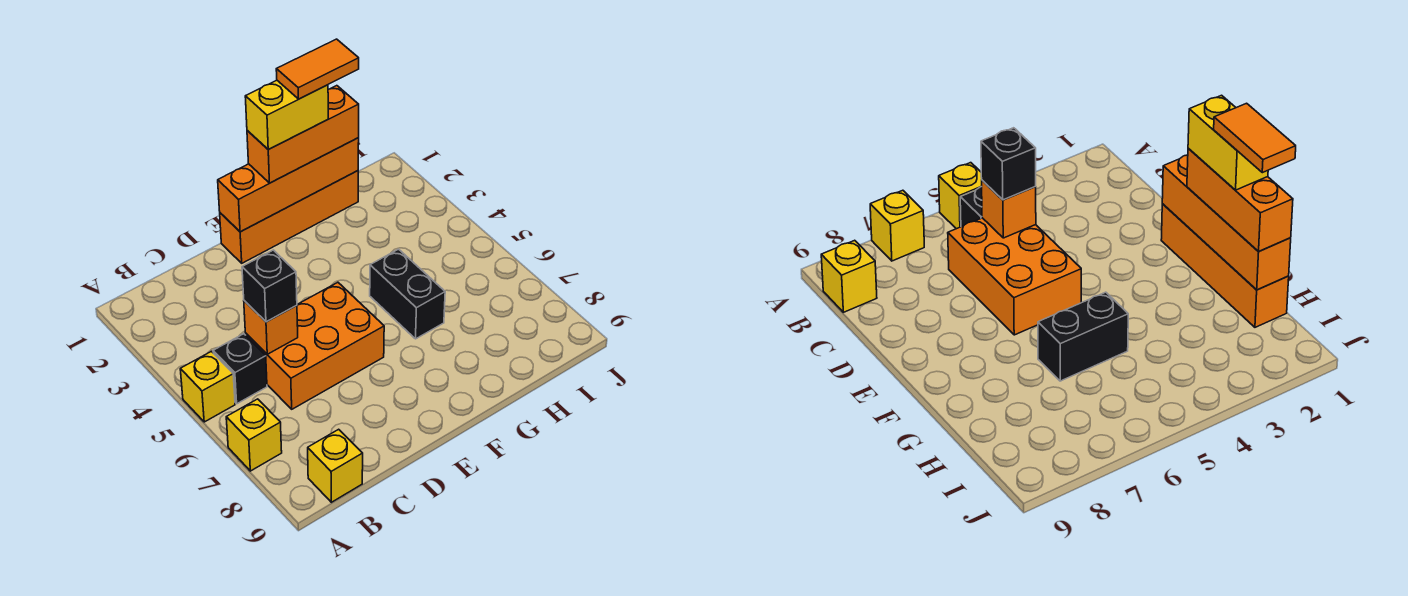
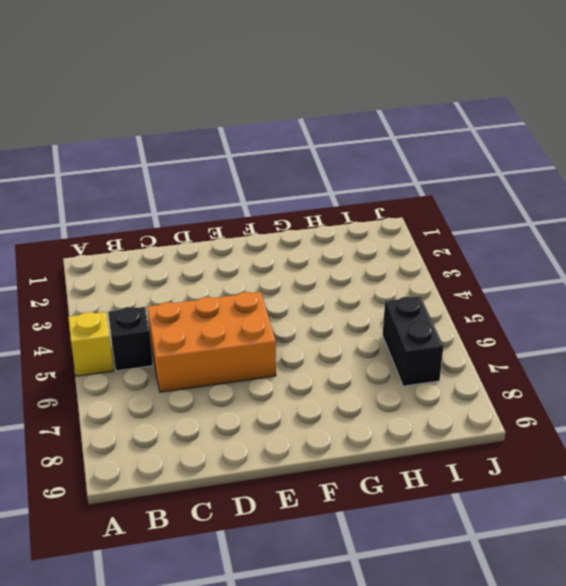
black 1x2 brick [383,296,443,386] -> black 1x2 brick moved to [370,249,445,339]
none -> yellow 1x1 brick [226,399,282,471]
none -> yellow 1x1 brick [308,429,363,502]
none -> orange 1x4 brick [220,171,358,263]

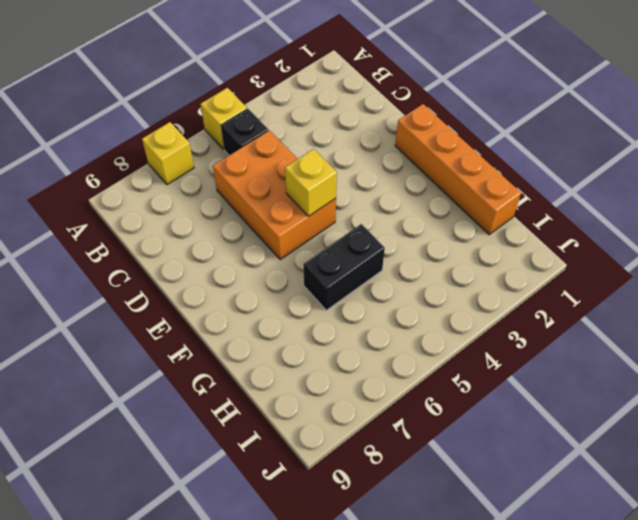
yellow 1x1 brick [285,149,337,216] -> yellow 1x1 brick moved to [308,429,363,502]
none -> orange 1x1 brick [244,301,298,354]
none -> orange 1x4 brick [218,138,359,232]
none -> black 1x1 brick [242,250,297,322]

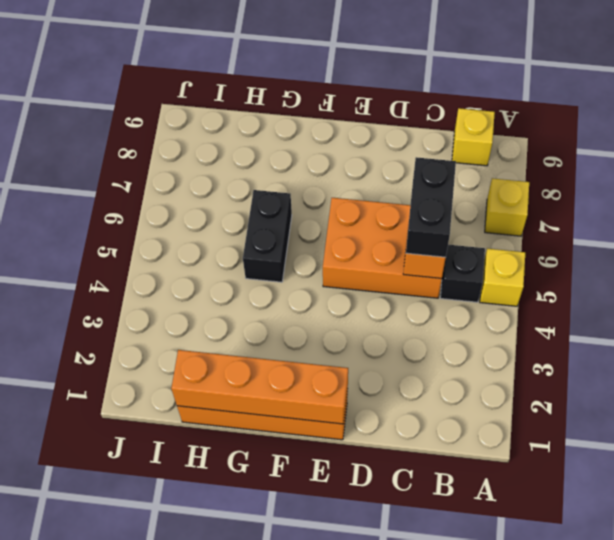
black 1x2 brick [406,157,456,257] -> black 1x1 brick [242,250,297,322]
none -> orange 1x3 brick [247,86,359,183]
none -> yellow 1x2 brick [245,80,328,149]
none -> orange 1x2 tile [276,39,359,99]

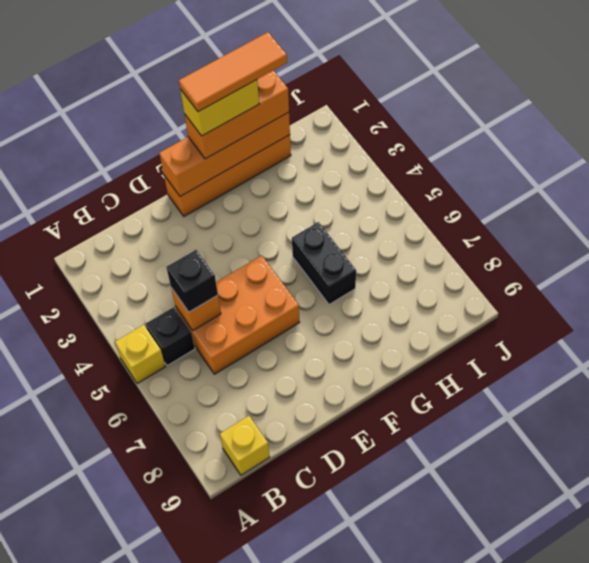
orange 1x3 tile [179,32,287,112] -> orange 1x2 tile [276,39,359,99]
none -> yellow 1x1 brick [226,399,282,471]

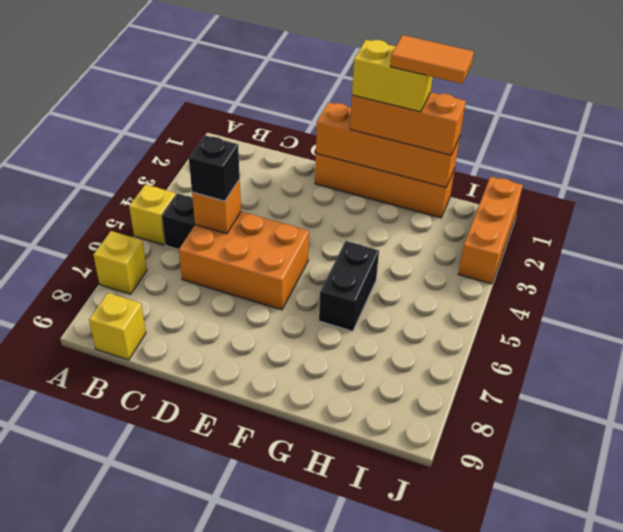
orange 1x3 brick [459,176,523,284] -> none

